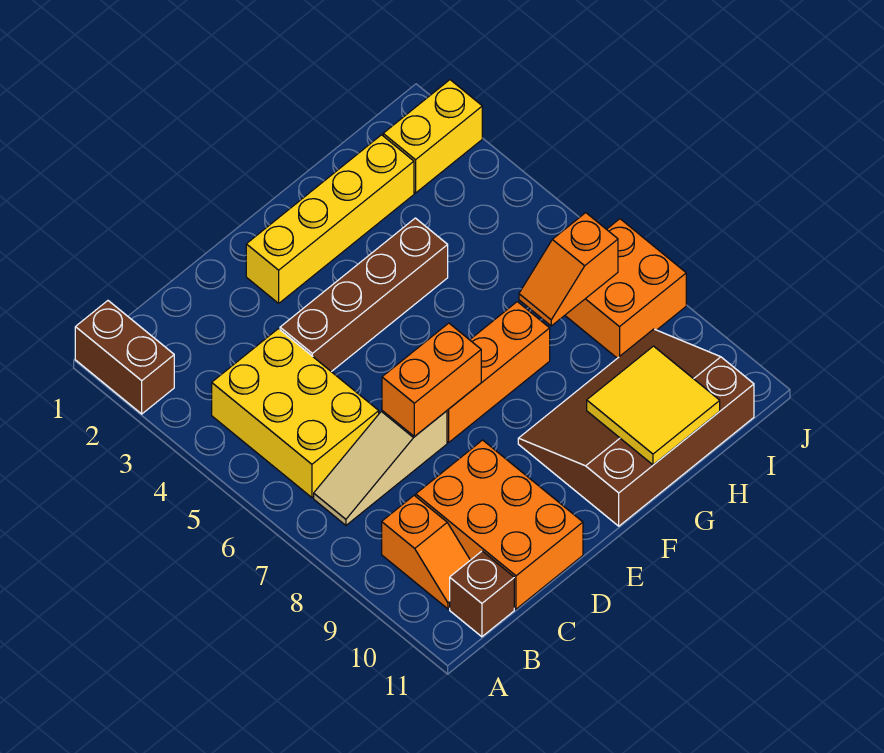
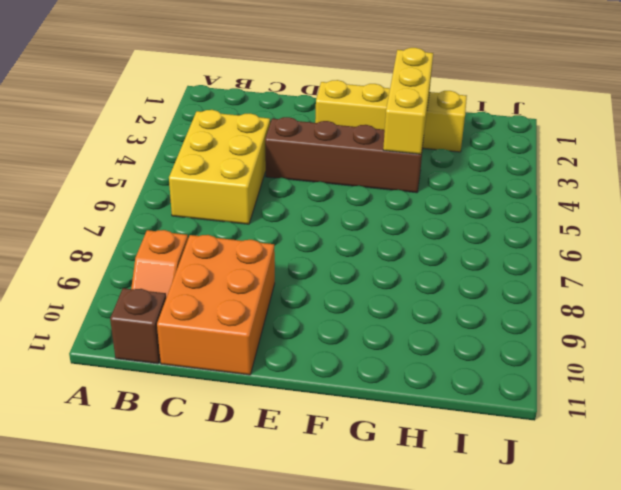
yellow 1x3 brick [383,48,433,154] -> none
none -> brown 1x2 brick [75,301,174,414]
none -> tan 1x3 slope [314,411,447,525]
none -> orange 1x3 brick [447,302,550,442]

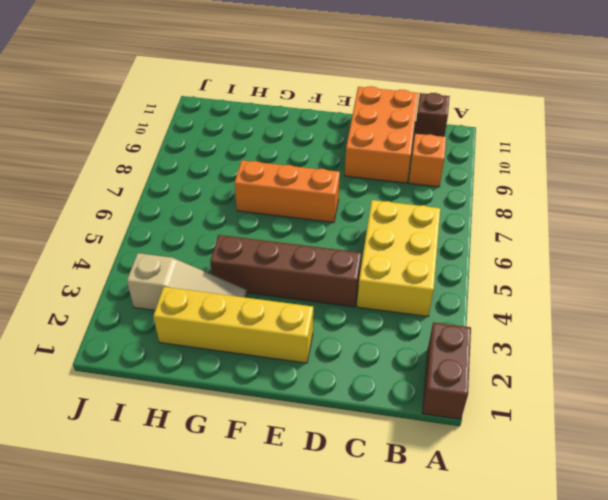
tan 1x3 slope [127,253,247,310] -> tan 1x3 slope moved to [314,411,447,525]
none -> brown 3x4 slope [518,329,754,526]
none -> yellow 1x2 brick [383,80,482,193]
none -> orange 2x2 brick [565,219,686,358]

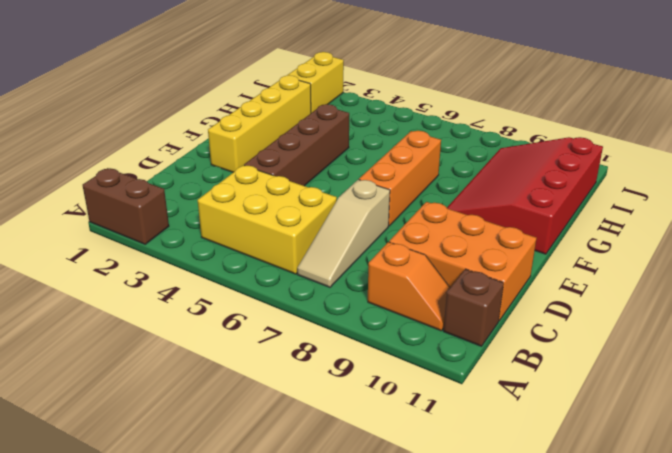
red 3x4 slope [447,137,603,254] -> brown 3x4 slope [518,329,754,526]
none -> orange 2x2 brick [565,219,686,358]
none -> orange 1x2 brick [382,323,481,437]
none -> yellow 2x2 tile [587,346,720,465]

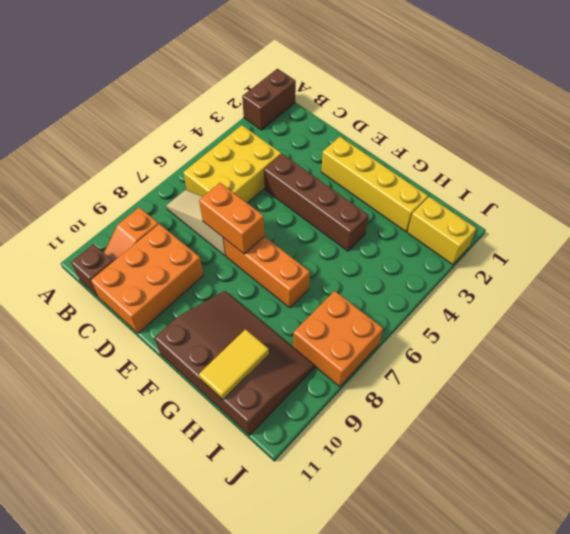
yellow 1x2 tile [199,329,269,399] -> yellow 2x2 tile [587,346,720,465]
none -> orange 1x2 slope [519,213,618,326]

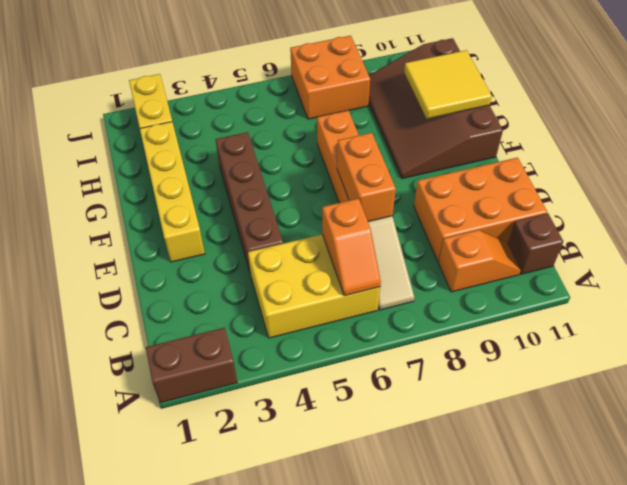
orange 1x2 slope [322,199,381,296] -> orange 1x2 slope moved to [519,213,618,326]

